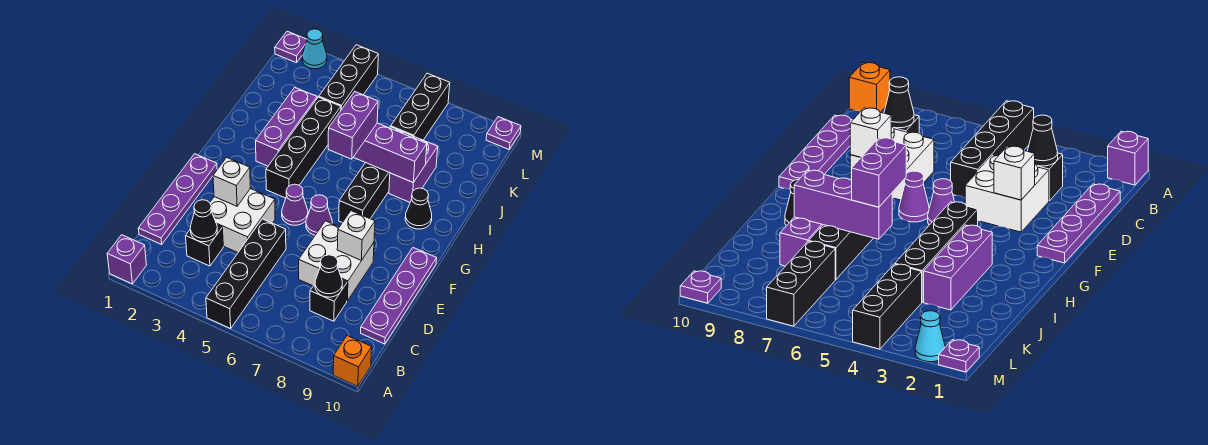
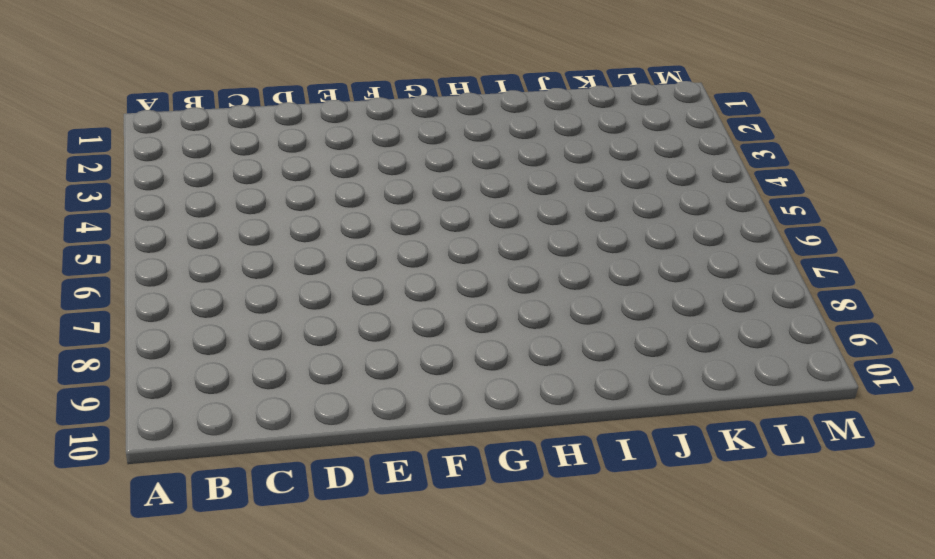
none -> purple 1x1 brick [107,235,146,284]
none -> black 1x4 brick [206,219,286,329]
none -> orange 1x1 brick [333,336,372,386]

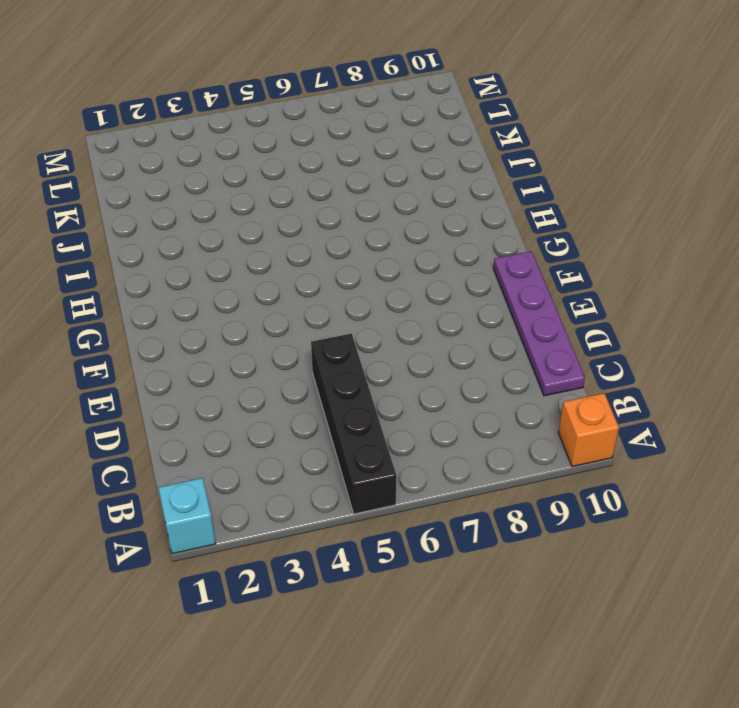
cyan 1x1 brick [158,478,215,554] -> purple 1x1 brick [107,235,146,284]
none -> purple 1x4 plate [138,154,217,244]
none -> black 1x1 brick [186,225,223,266]
none -> black 1x1 brick [310,280,347,321]

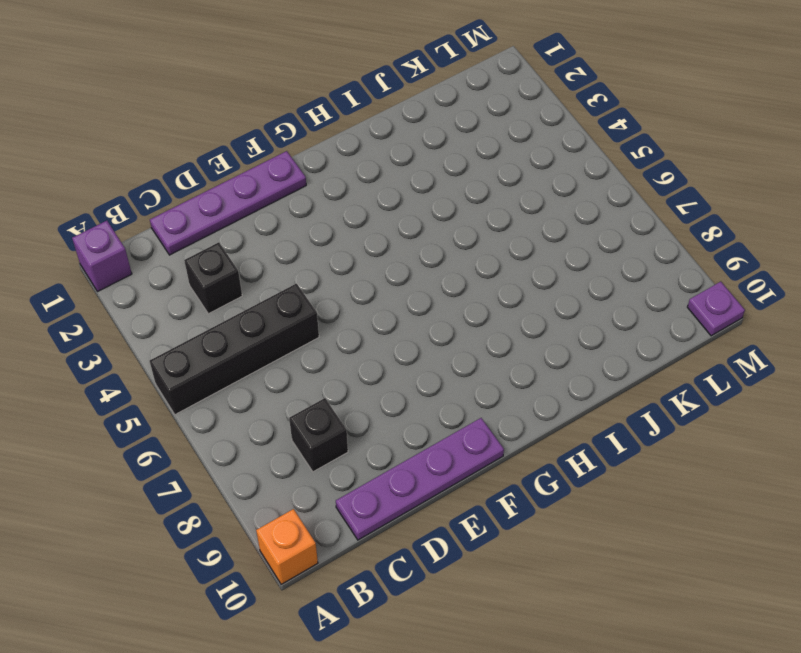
none -> white 2x2 brick [210,189,275,253]
none -> white 2x2 brick [299,221,374,301]
none -> purple 1x1 cone [282,184,308,225]

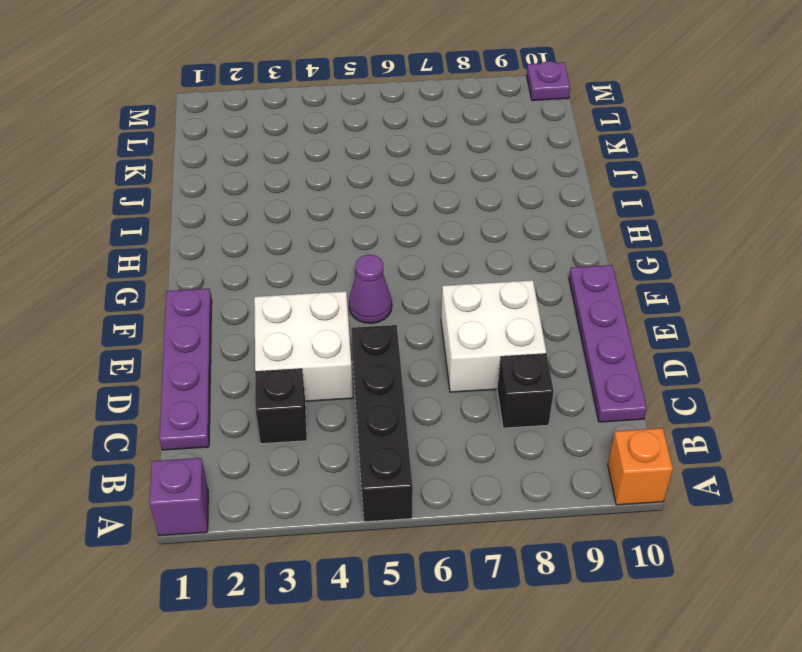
none -> purple 1x1 cone [306,195,332,235]
none -> black 1x4 brick [266,97,341,198]
none -> black 1x4 brick [339,127,413,223]

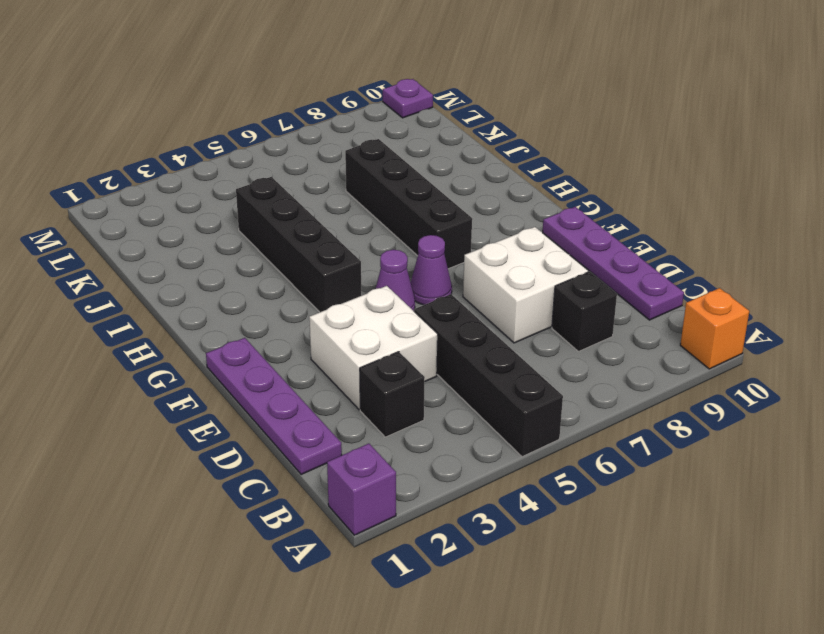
none -> purple 1x3 brick [256,88,317,166]
none -> black 1x1 cone [405,188,432,229]
none -> purple 1x2 brick [389,137,438,202]

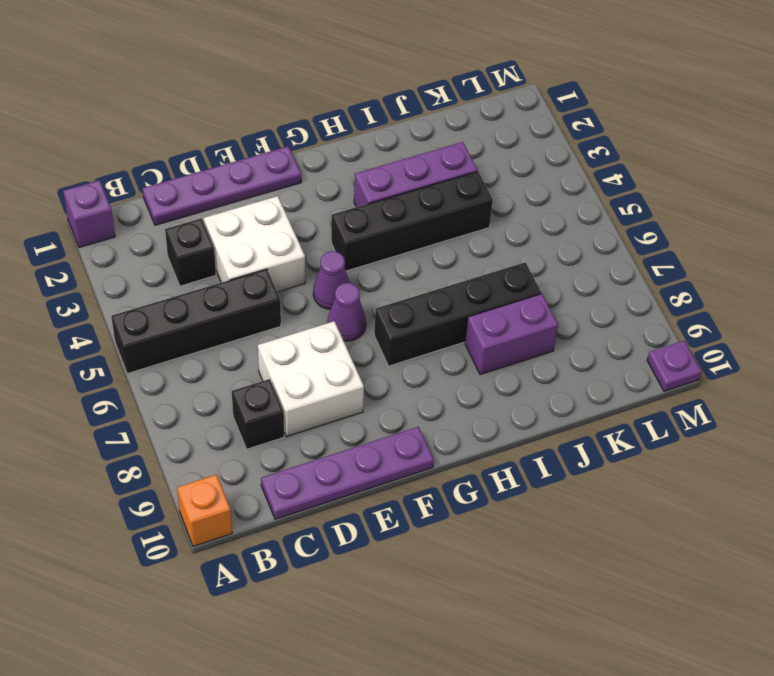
none -> black 1x1 cone [405,188,432,229]
none -> black 1x3 brick [319,45,378,110]
none -> black 1x3 brick [391,73,450,140]

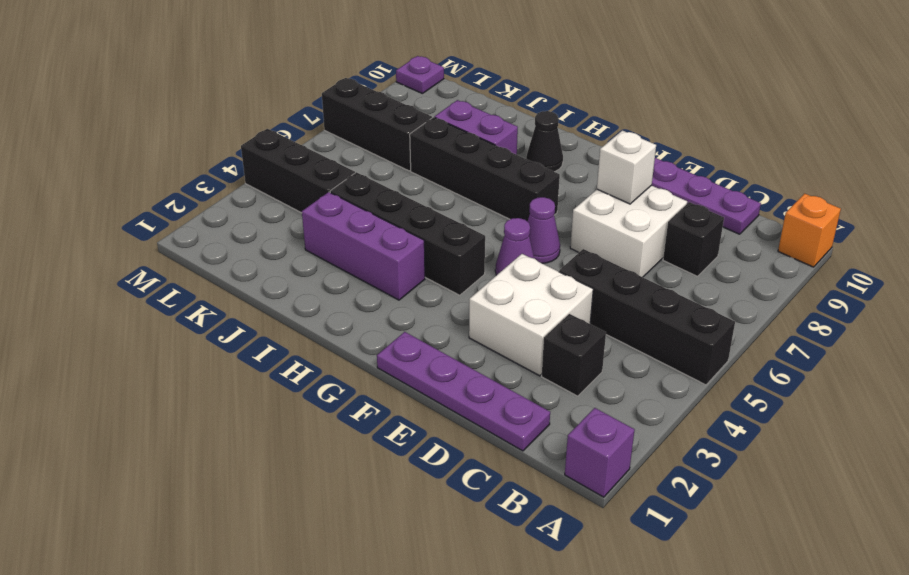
none -> purple 1x1 plate [275,31,307,63]
none -> cyan 1x1 cone [302,29,327,69]
none -> black 1x1 cone [190,200,217,242]

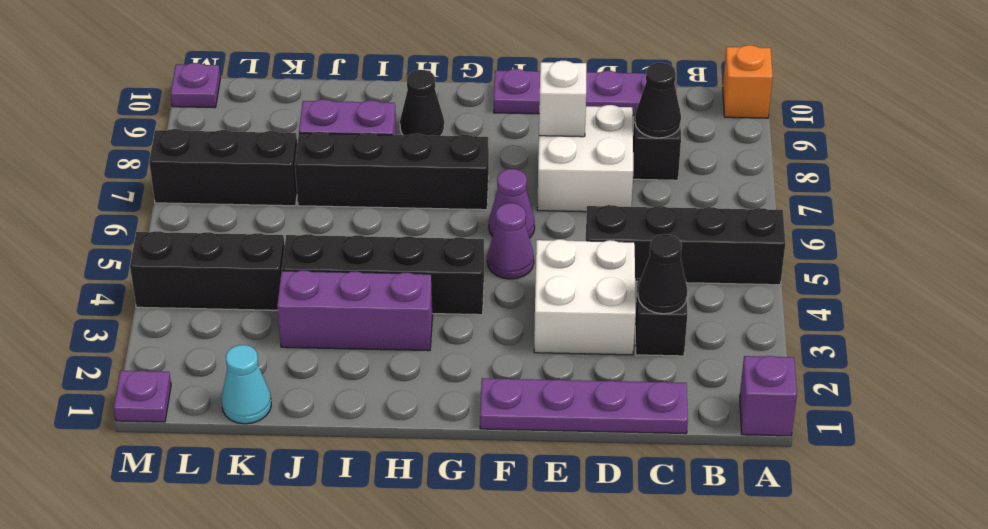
cyan 1x1 cone [222,345,271,424] -> cyan 1x1 cone moved to [302,29,327,69]
none -> white 1x1 brick [213,157,250,206]
none -> purple 1x3 brick [354,123,427,182]
none -> purple 1x2 brick [328,92,378,159]

